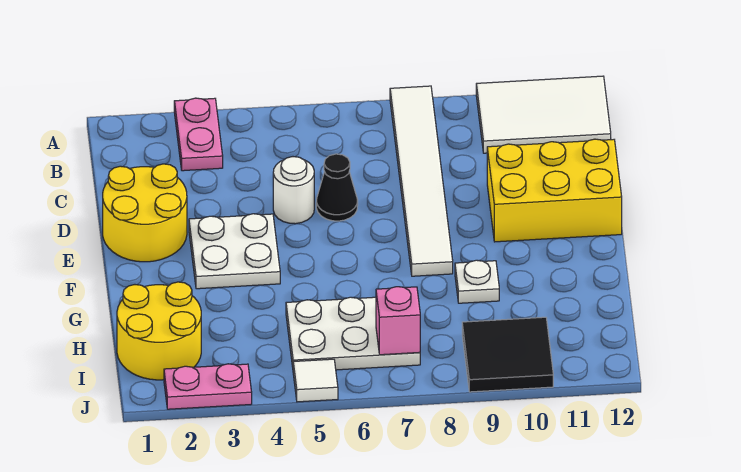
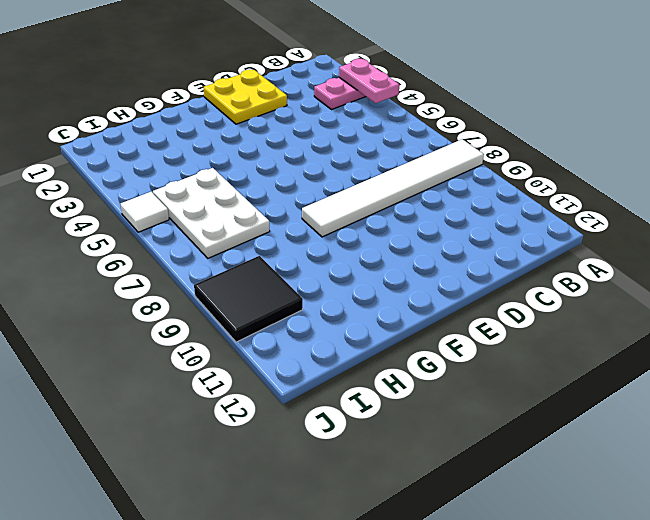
pink 1x2 plate [339,59,400,103] -> pink 1x2 plate moved to [164,364,252,409]
yellow 2x2 plate [204,70,287,124] -> yellow 2x2 round brick [103,164,187,262]
none -> white 2x3 tile [476,76,611,153]
none -> white 1x1 round brick [273,157,314,224]
none -> black 1x1 cone [316,154,358,221]

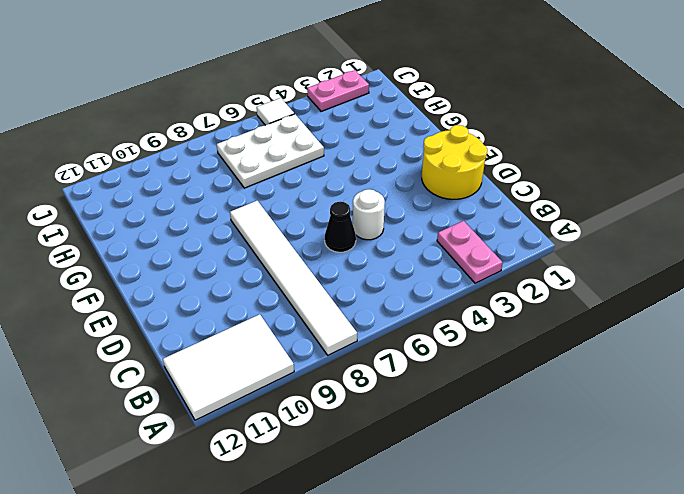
none -> yellow 2x3 brick [487,139,622,242]
none -> white 2x2 plate [189,214,280,289]
none -> white 1x1 plate [455,260,499,303]

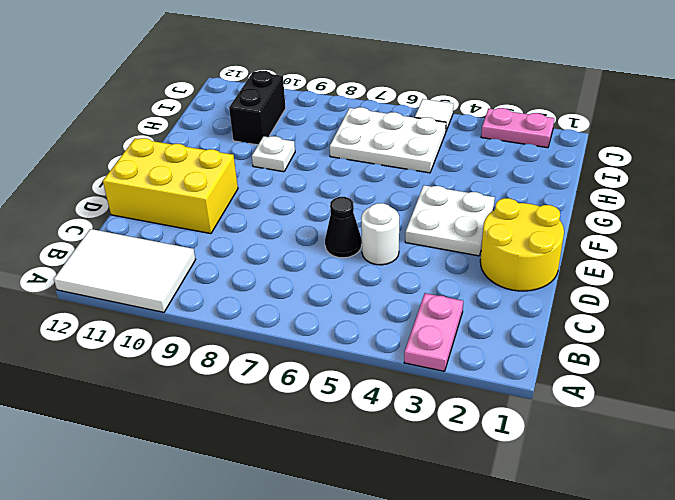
black 1x2 brick [229,71,286,145] -> black 2x2 tile [462,317,553,392]
none -> white 1x6 tile [390,86,453,276]
none -> yellow 2x2 round brick [117,282,201,380]
none -> pink 1x1 brick [376,287,420,355]

